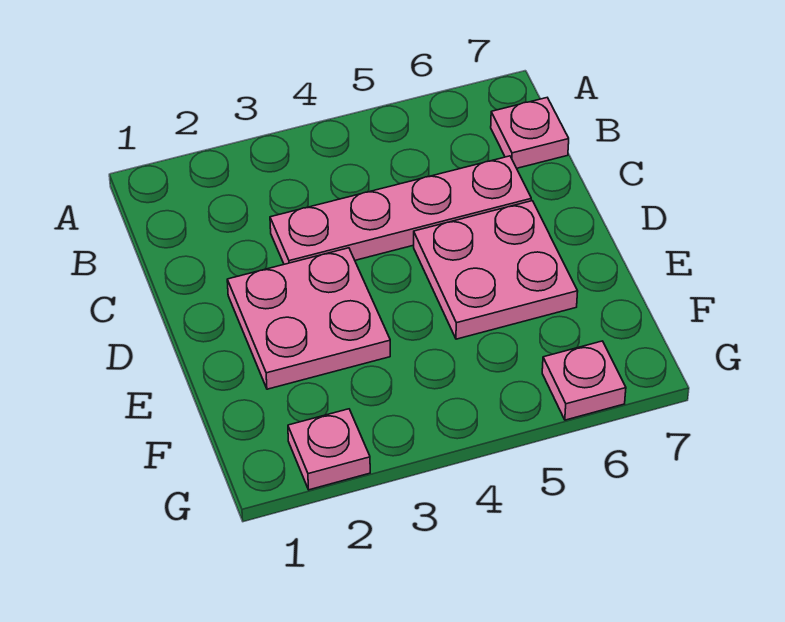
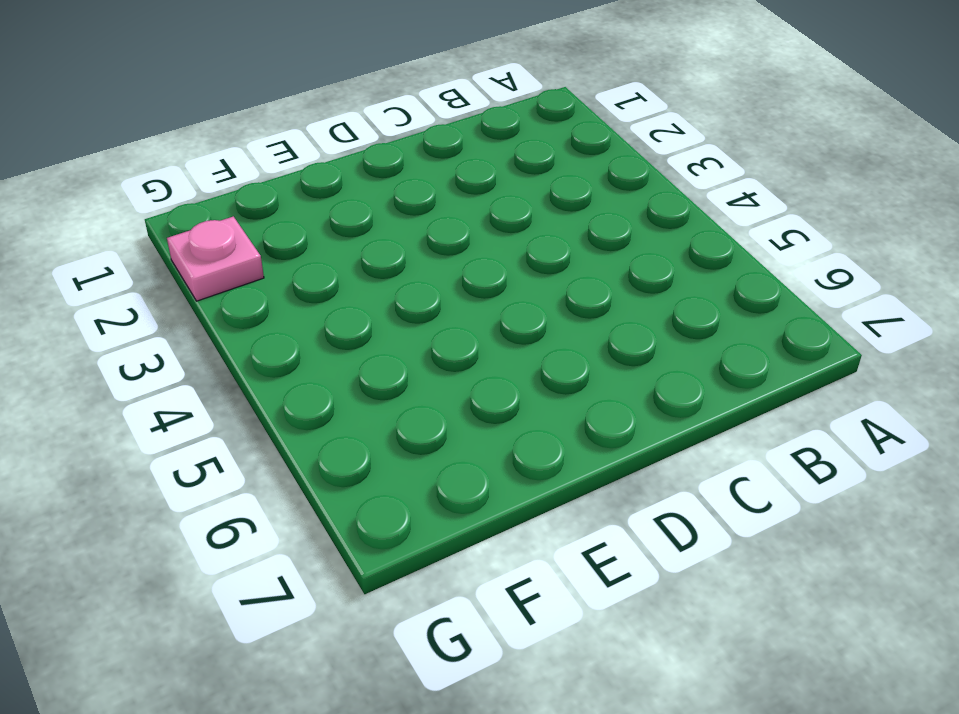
none -> pink 1x1 plate [491,98,569,168]
none -> pink 1x4 plate [270,156,531,264]

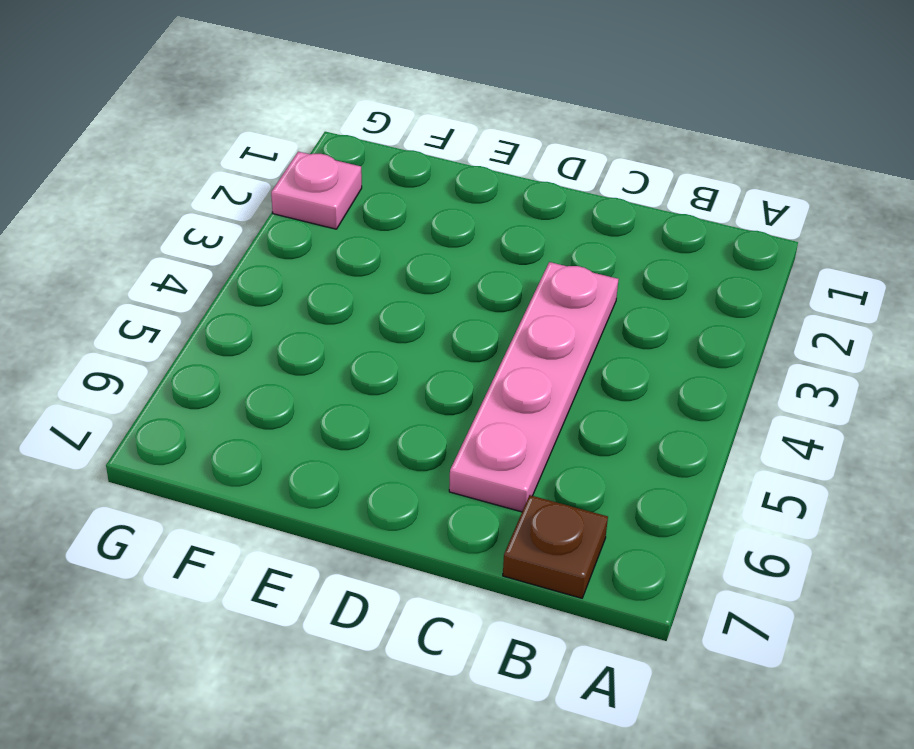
brown 1x1 plate [503,495,608,598] -> pink 1x1 plate [491,98,569,168]
none -> pink 2x2 plate [227,248,390,389]
none -> pink 2x2 plate [414,201,578,339]

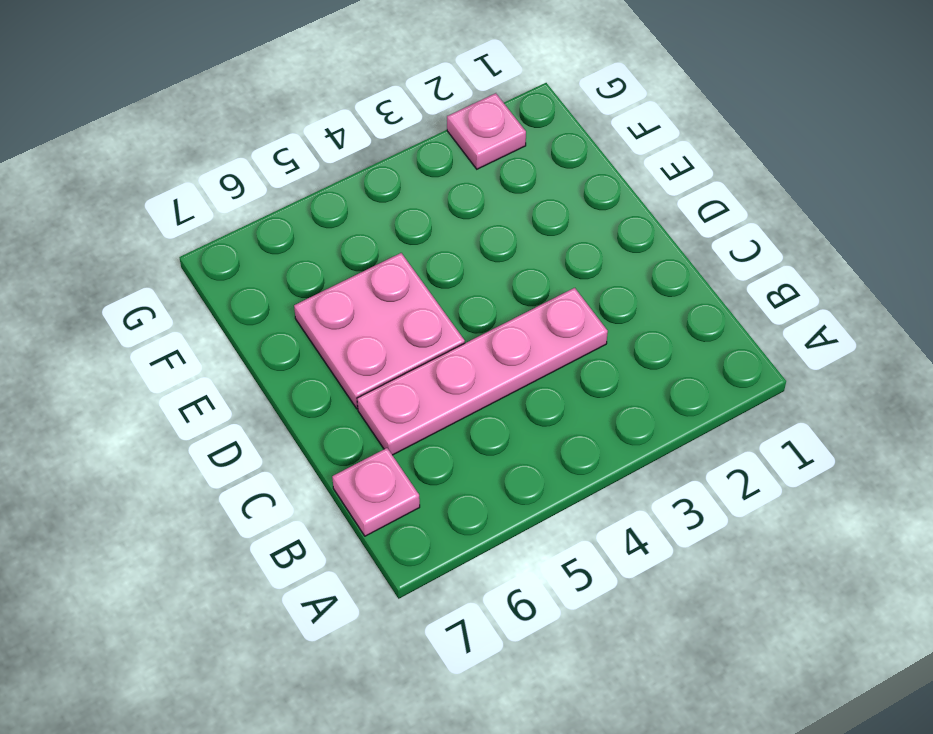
none -> pink 2x2 plate [227,248,390,389]
none -> pink 1x1 plate [542,341,626,420]

